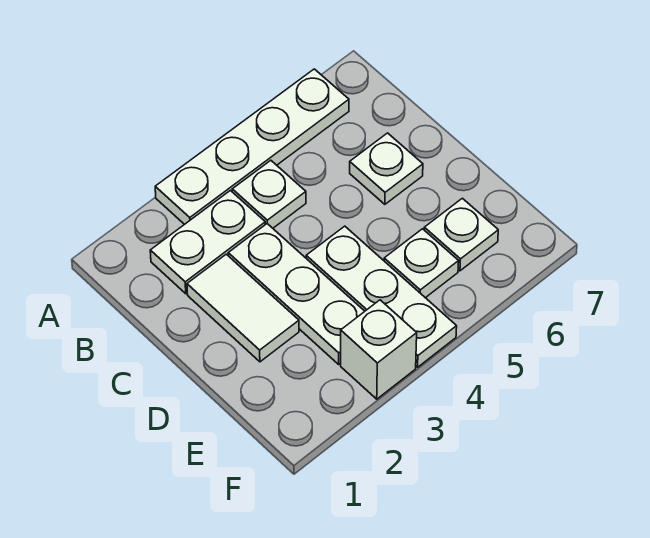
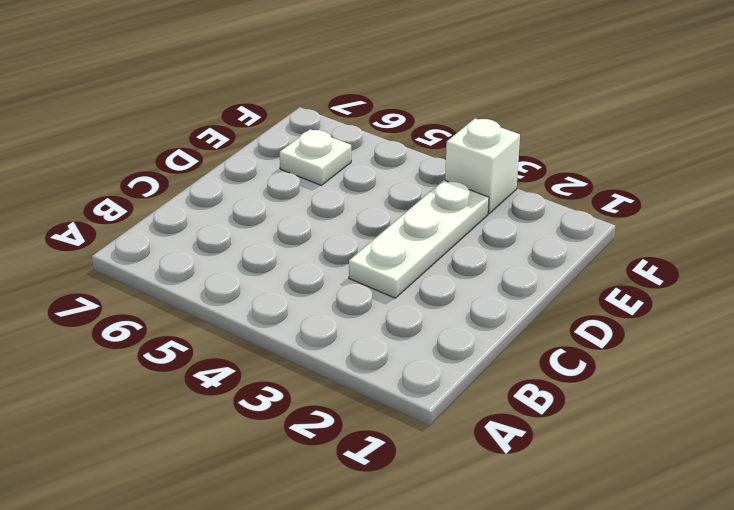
none -> white 1x4 plate [155,69,349,225]
none -> white 1x2 plate [150,191,265,294]

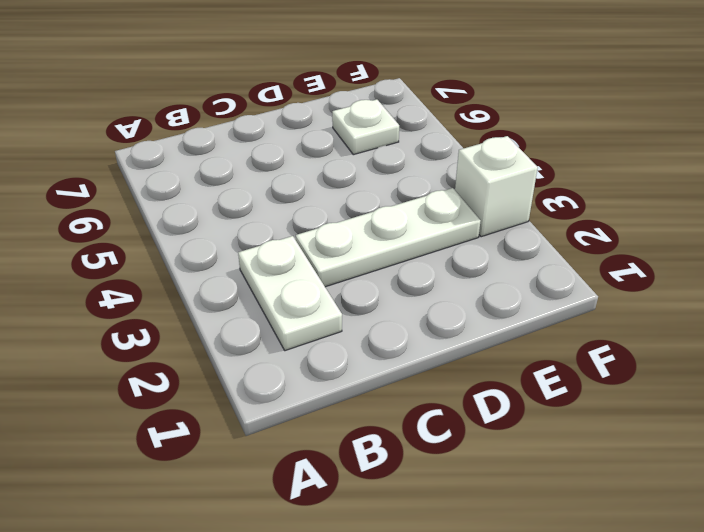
none -> white 1x4 plate [155,69,349,225]
none -> white 1x1 plate [232,160,306,228]

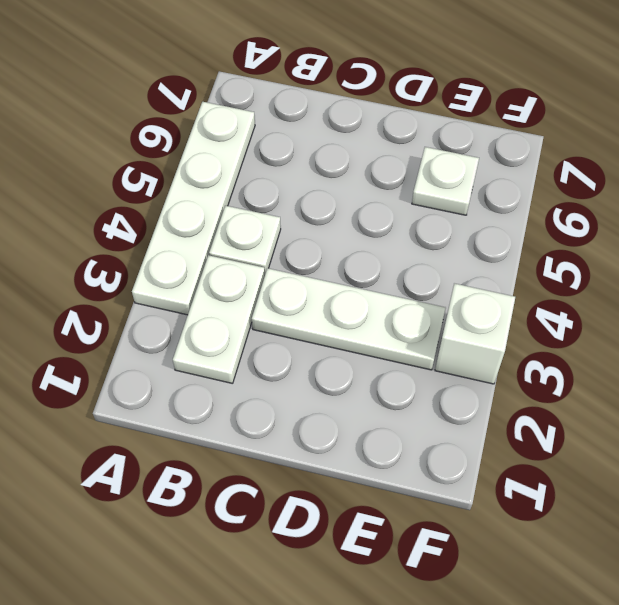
none -> white 1x2 tile [187,254,299,362]
none -> white 1x1 plate [350,133,423,204]

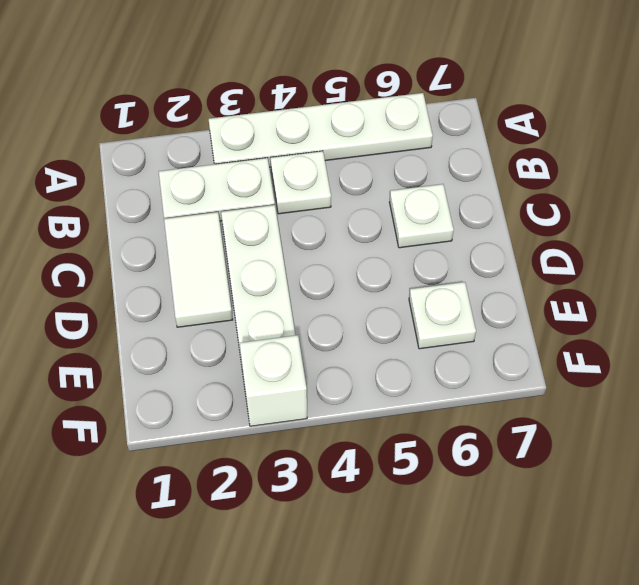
none -> white 1x3 plate [306,226,457,367]
none -> white 1x1 plate [384,229,459,298]

